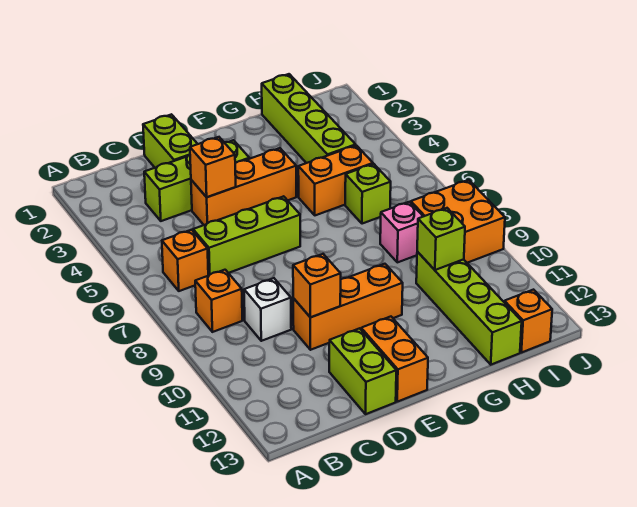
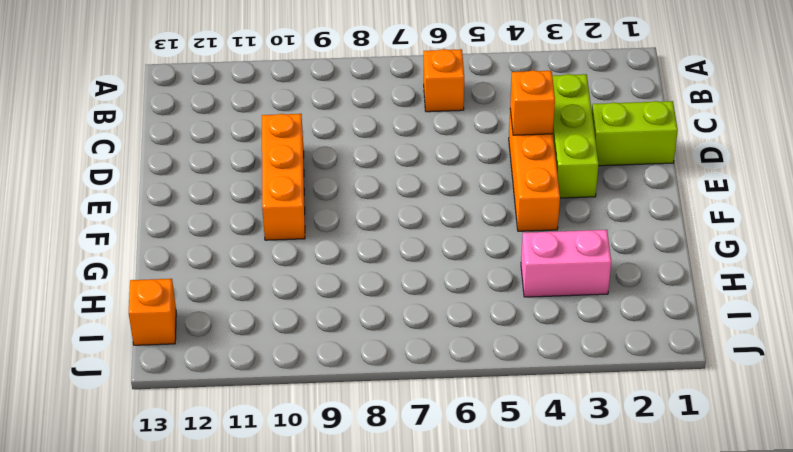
pink 1x2 brick [521,230,611,297] -> lime 1x4 brick [262,74,356,163]
none -> orange 1x1 brick [195,270,242,332]
none -> lime 1x3 brick [193,196,300,276]
none -> white 1x1 brick [244,278,291,341]

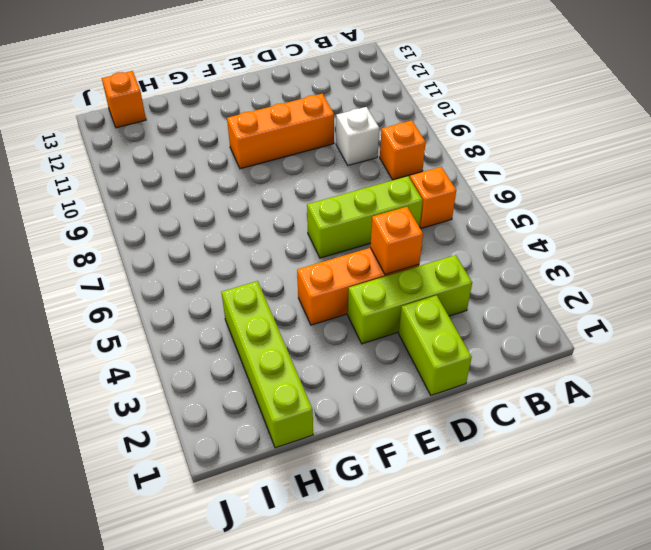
none -> lime 1x2 brick [329,328,396,414]
none -> orange 1x2 brick [361,317,428,402]
none -> orange 1x2 brick [298,145,373,215]

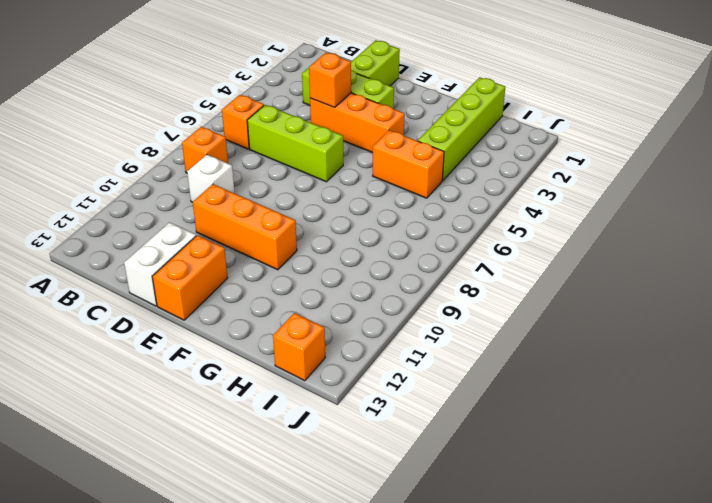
white 1x2 brick [124,222,196,306] -> lime 1x2 brick [329,328,396,414]
none -> lime 1x1 brick [345,164,391,224]
none -> pink 1x1 brick [380,202,423,262]
none -> lime 1x4 brick [416,252,522,365]

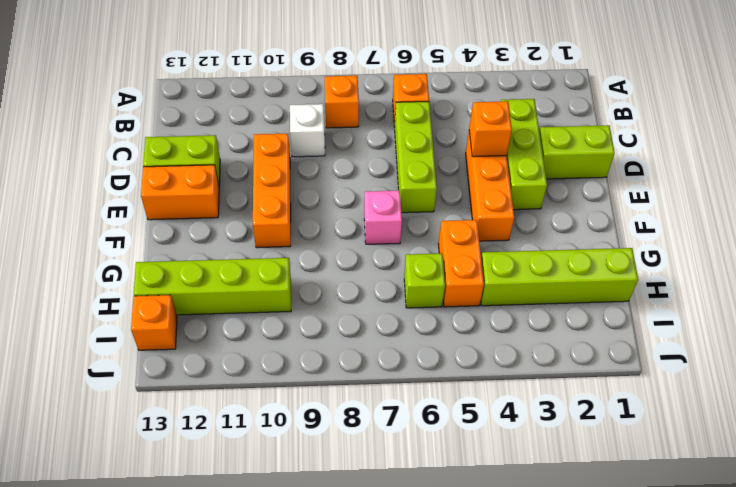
pink 1x1 brick [364,191,402,244] -> pink 1x1 brick moved to [380,202,423,262]
none -> orange 2x2 brick [411,180,505,263]
none -> orange 1x1 brick [293,254,341,317]
none -> lime 1x1 brick [417,208,465,270]

